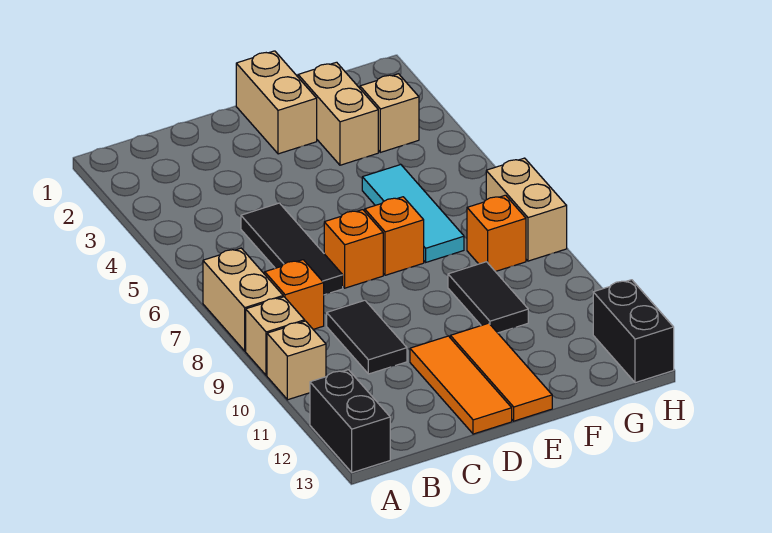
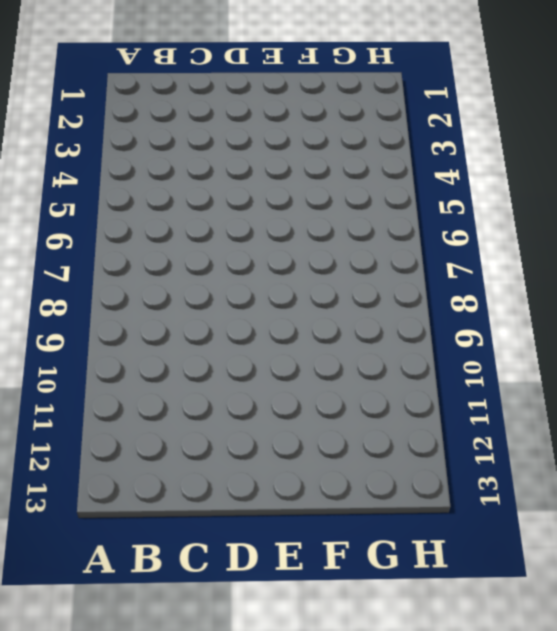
none -> tan 1x2 brick [203,248,283,351]
none -> tan 1x1 brick [246,297,305,375]
none -> tan 1x1 brick [267,321,326,400]

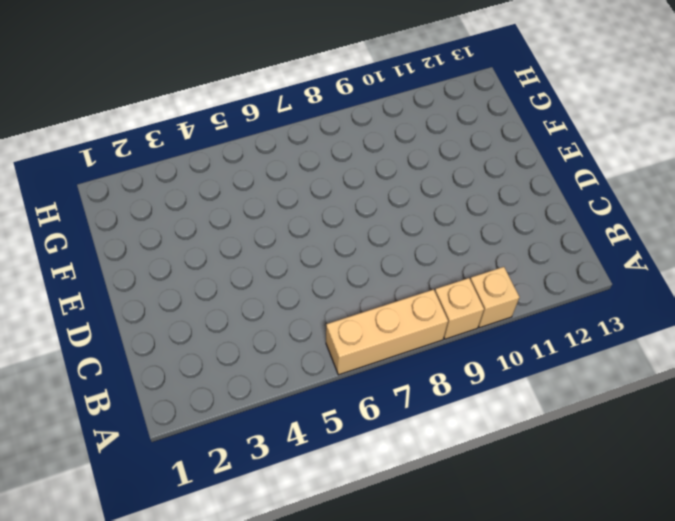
tan 1x3 brick [326,289,448,375] -> tan 1x2 brick [203,248,283,351]
none -> black 1x2 brick [310,370,390,473]
none -> orange 1x1 brick [265,260,324,329]
none -> black 1x3 tile [241,203,343,295]

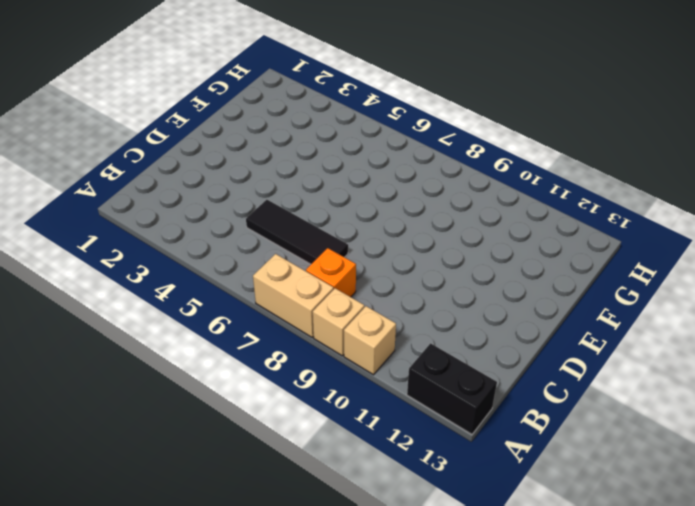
none -> black 1x2 tile [327,300,407,374]
none -> orange 1x1 brick [324,210,383,288]
none -> orange 1x3 tile [410,336,512,434]

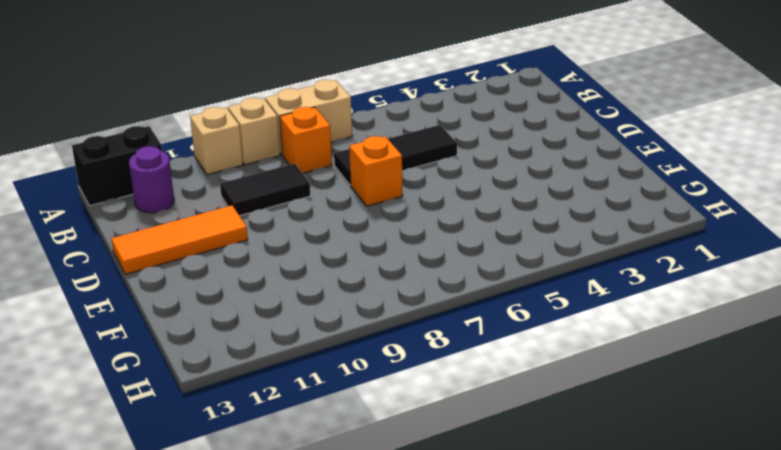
purple 1x1 round brick [129,146,174,213] -> none
none -> tan 1x2 brick [236,51,317,154]
none -> orange 1x1 brick [365,197,424,275]
none -> orange 1x3 tile [450,323,552,421]

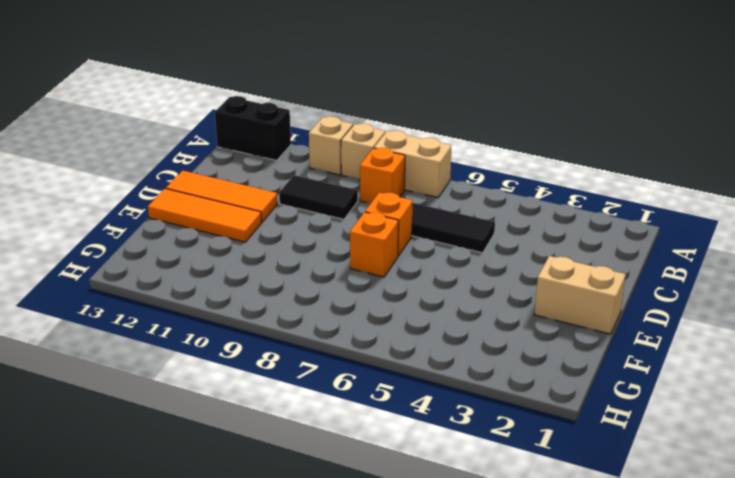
none -> tan 1x2 brick [298,62,378,165]
none -> cyan 1x3 tile [362,164,464,262]
none -> black 1x2 tile [448,262,528,333]

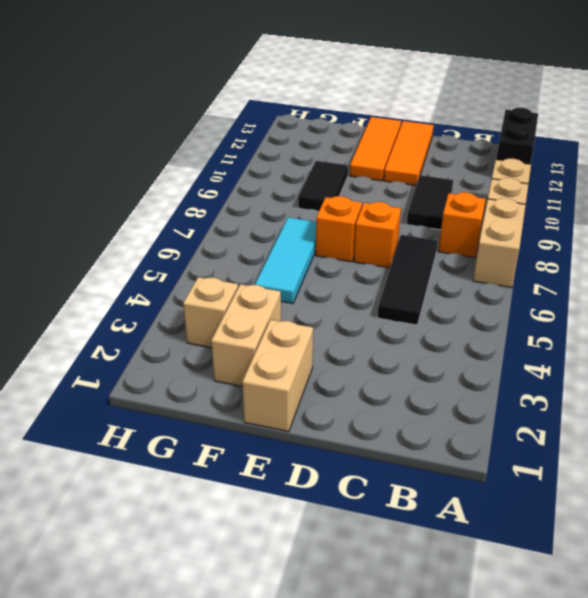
none -> orange 1x1 brick [467,195,526,272]
none -> tan 1x2 brick [486,158,567,261]
none -> black 1x2 brick [593,280,674,383]

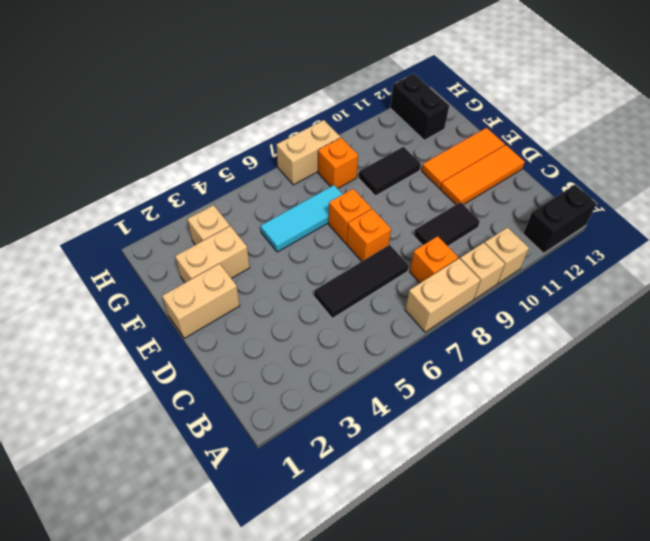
black 1x2 brick [390,74,449,140] -> black 1x2 brick turned to [593,280,674,383]

